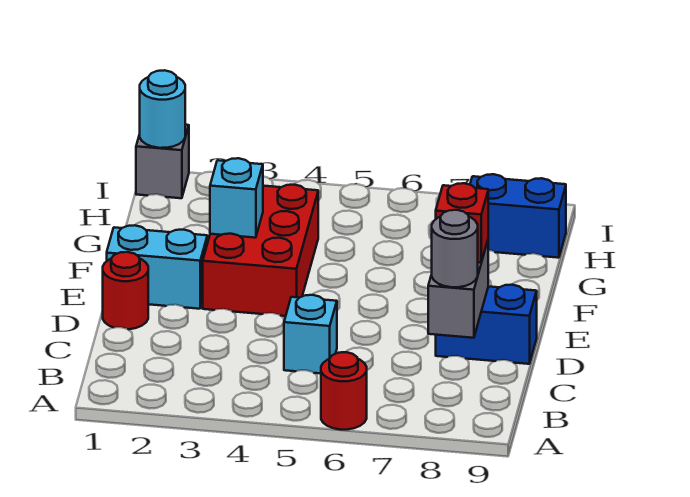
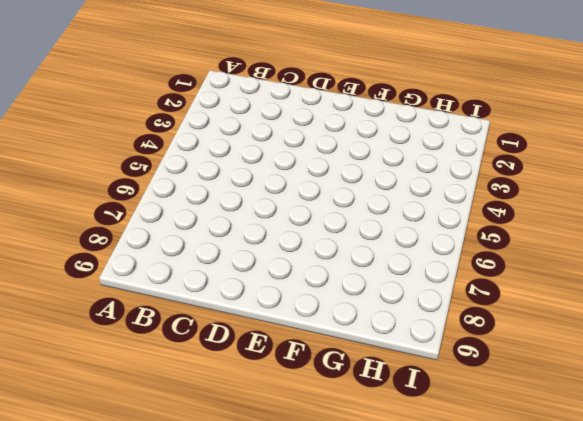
none -> red 1x1 round brick [321,352,367,430]
none -> cyan 1x1 brick [284,295,337,373]
none -> red 1x1 round brick [103,252,148,329]

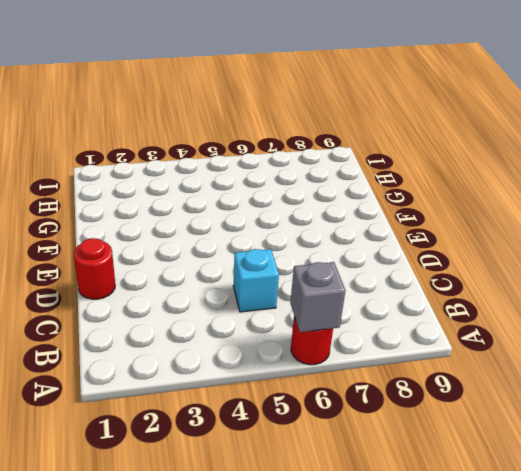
grey 1x1 brick [290,262,346,332] -> grey 1x1 brick moved to [136,125,189,198]
none -> blue 1x2 brick [436,285,537,364]
none -> cyan 1x2 brick [107,225,207,309]
none -> red 2x3 brick [203,185,318,316]

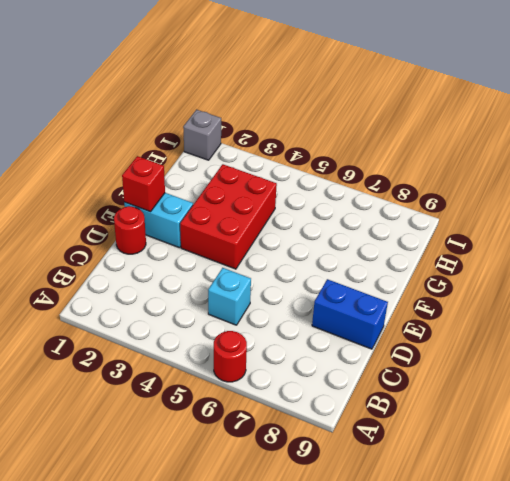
red 1x1 brick [122,156,165,212] -> red 1x1 brick moved to [436,183,488,263]
none -> blue 1x2 brick [470,174,566,258]
none -> grey 1x2 brick [428,241,488,338]
none -> cyan 1x1 brick [210,158,263,238]

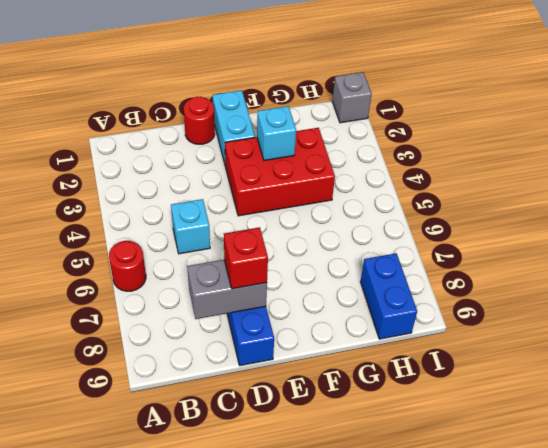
none -> cyan 1x1 round brick [140,70,185,148]
none -> grey 1x1 round brick [432,210,478,287]

